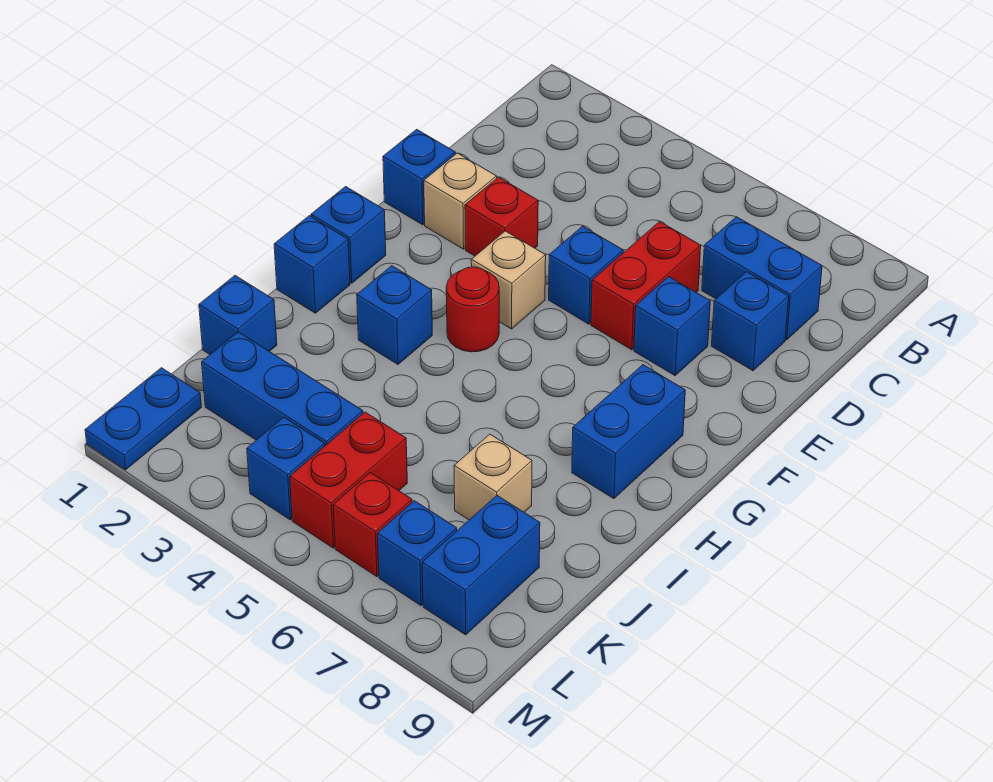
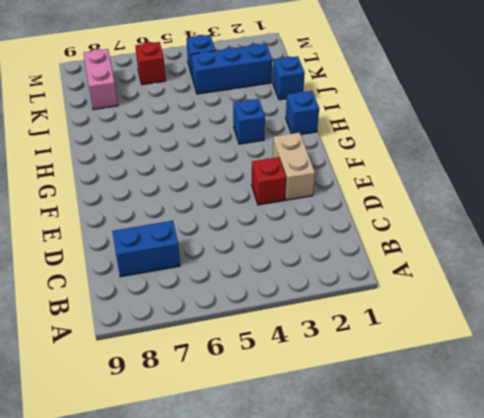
tan 1x2 brick [273,132,315,200] -> tan 1x1 brick [424,153,497,249]
pink 1x2 brick [83,49,118,110] -> blue 1x2 brick [422,496,540,635]
none -> red 1x2 brick [591,221,701,350]
none -> blue 1x1 brick [711,272,789,371]
none -> blue 1x1 brick [383,129,455,225]

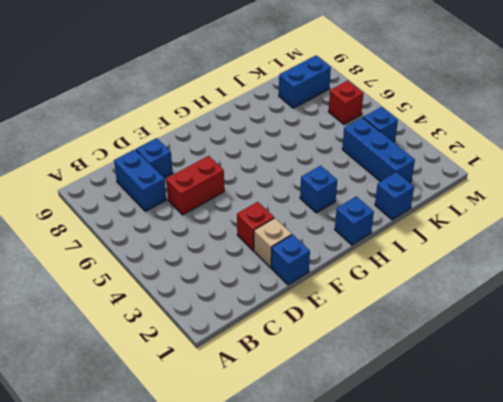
none -> blue 1x1 brick [549,226,623,324]
none -> blue 1x1 brick [634,277,710,376]
none -> tan 1x1 brick [471,231,546,329]

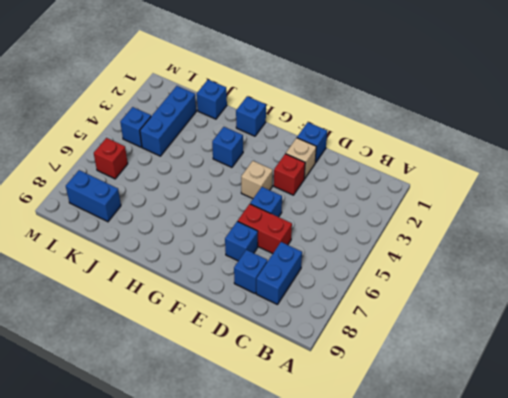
none -> blue 1x1 brick [311,187,386,283]
none -> red 1x1 round brick [446,267,499,352]
none -> blue 1x2 brick [572,365,685,499]

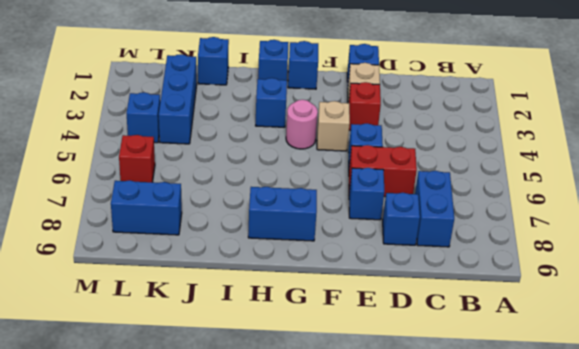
pink 1x1 round brick [286,100,318,149] -> red 1x1 round brick [446,267,499,352]
none -> tan 1x1 brick [454,434,532,520]
none -> red 1x2 brick [290,412,407,548]
none -> blue 1x2 plate [85,368,201,470]

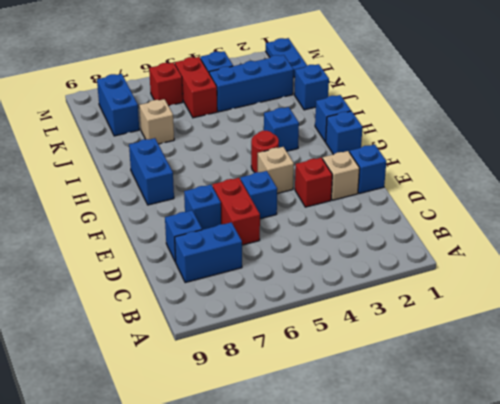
none -> blue 1x1 brick [377,501,457,605]

